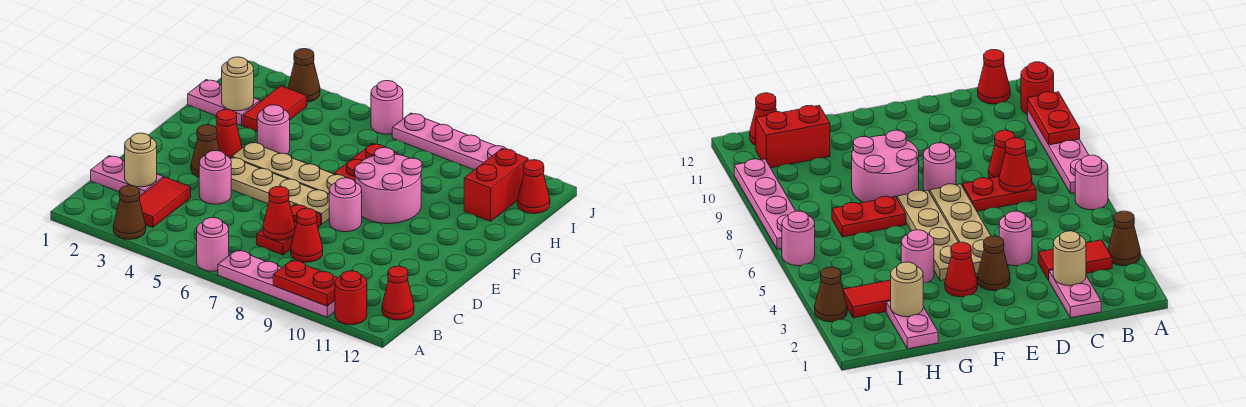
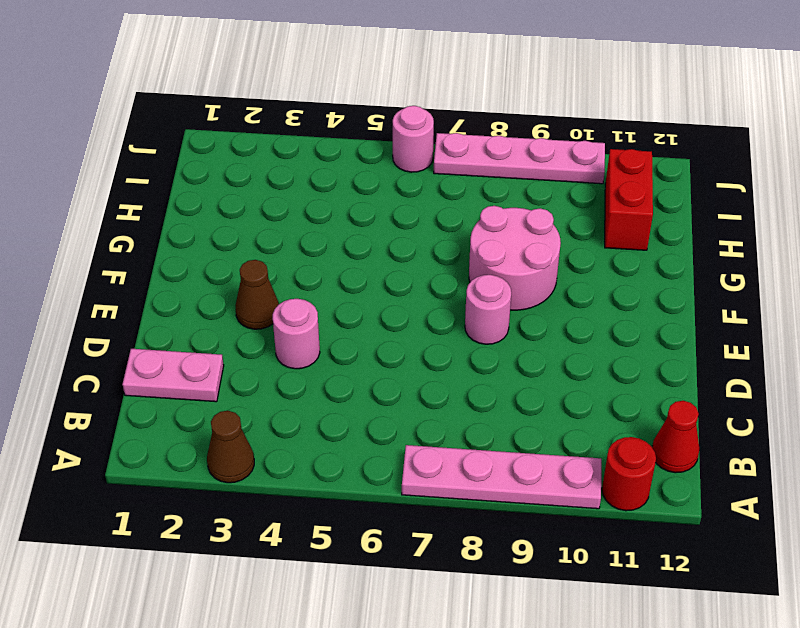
none -> pink 1x1 round brick [197,217,229,271]
none -> red 1x2 tile [139,177,191,228]
none -> red 1x2 plate [257,204,321,255]

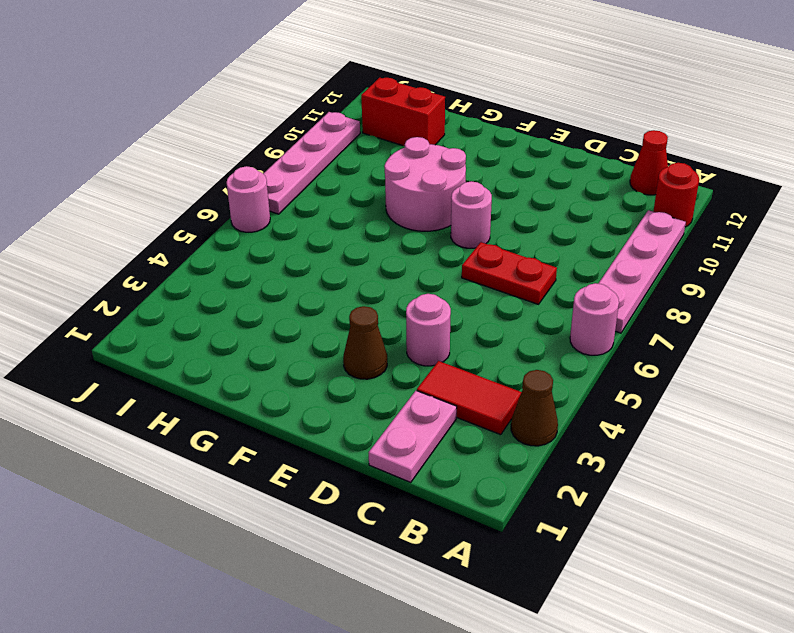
none -> red 1x1 cone [291,208,323,262]
none -> tan 1x4 plate [230,157,329,224]
none -> red 1x1 cone [216,109,242,158]

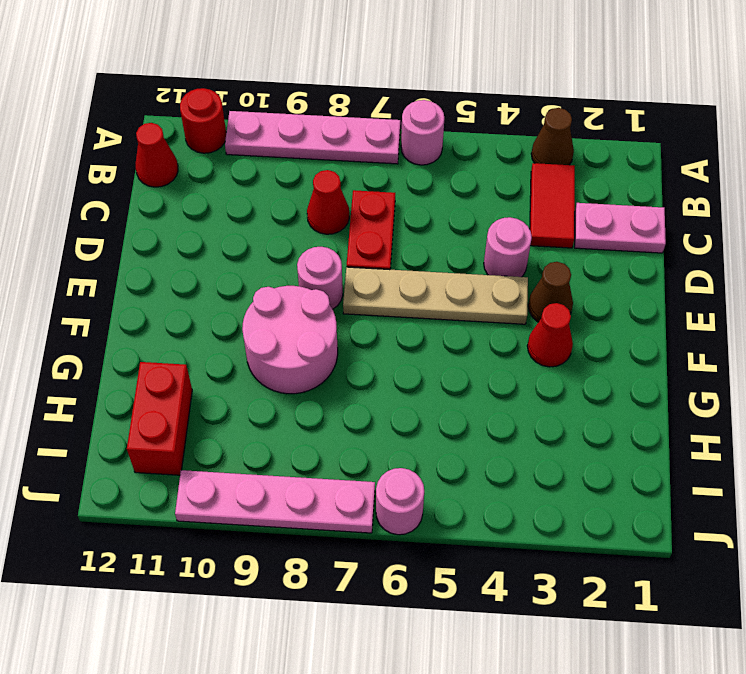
none -> tan 1x4 plate [232,142,346,195]
none -> pink 1x1 round brick [257,105,290,154]
none -> red 1x2 plate [334,144,398,181]

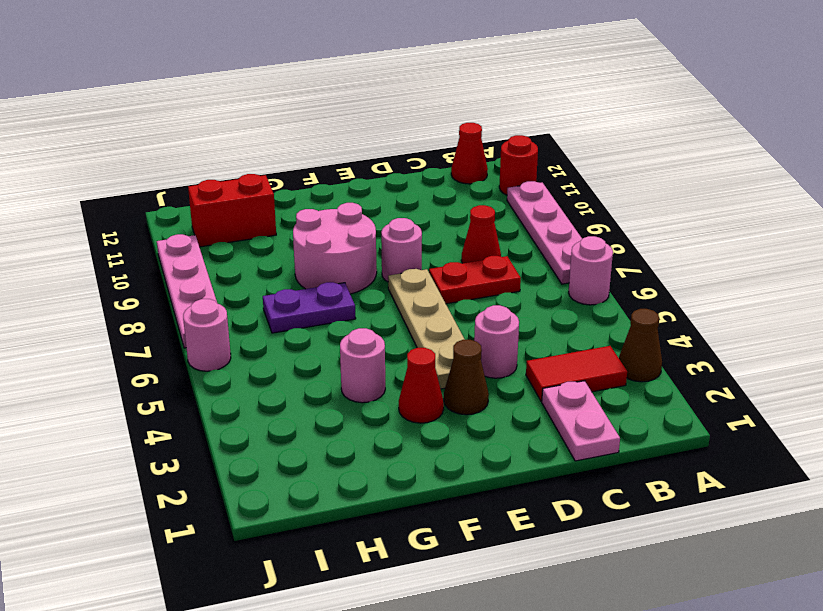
purple 1x2 plate [263,282,356,333] -> red 1x2 plate [334,144,398,181]
none -> tan 1x4 plate [232,142,346,195]
none -> pink 1x2 plate [188,80,260,126]
none -> red 1x2 tile [243,86,307,131]

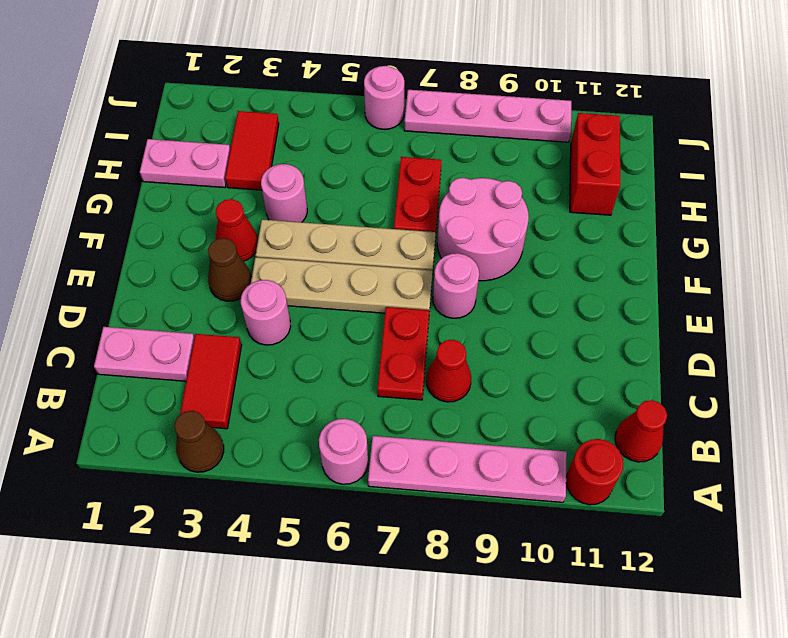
none -> red 1x1 cone [518,160,550,214]
none -> brown 1x1 cone [288,49,320,102]
none -> red 1x2 plate [273,260,337,306]

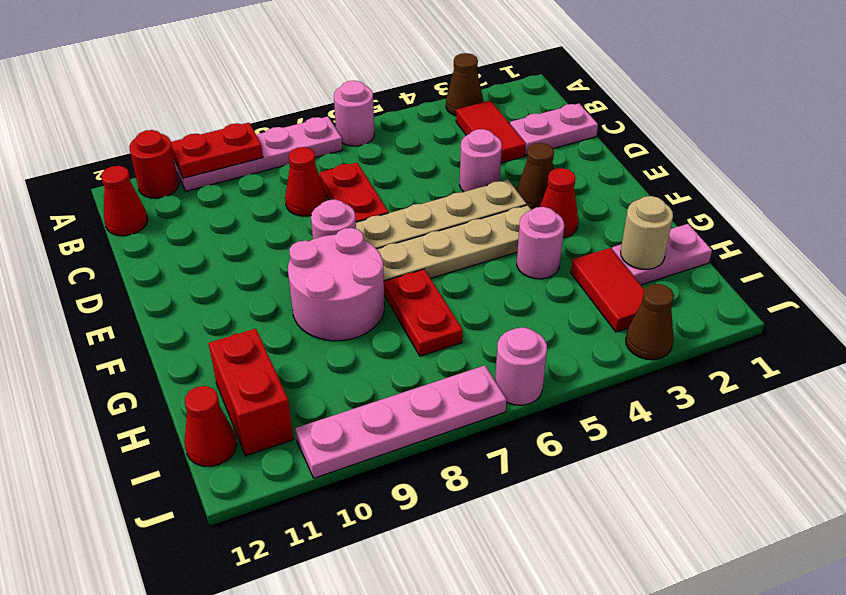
none -> tan 1x1 round brick [125,133,157,187]
none -> red 1x1 cone [263,186,295,240]

